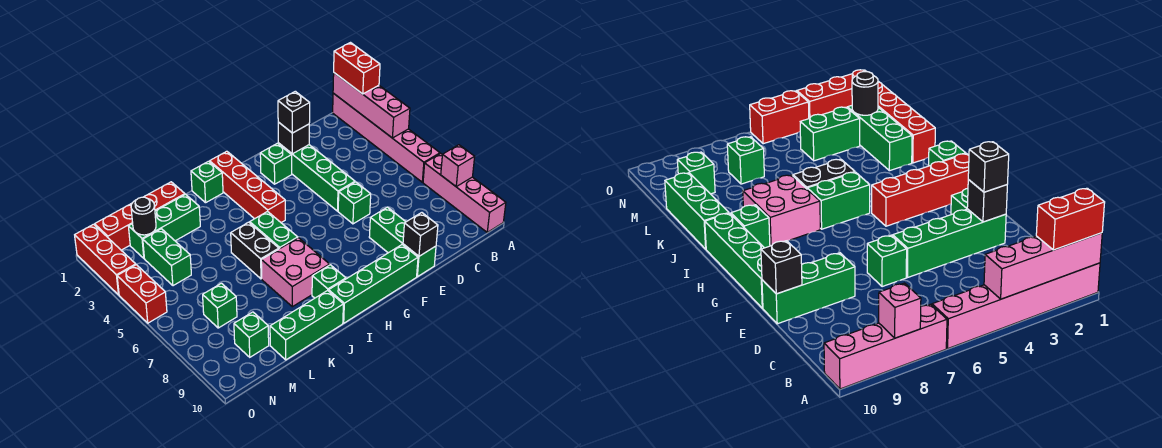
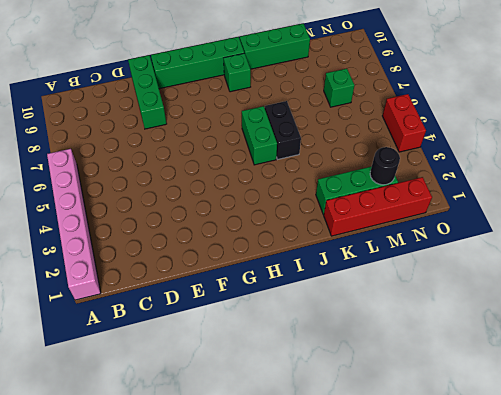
none -> pink 1x4 brick [423,154,506,232]
none -> green 1x4 brick [278,143,355,211]
none -> green 1x1 brick [338,182,371,224]

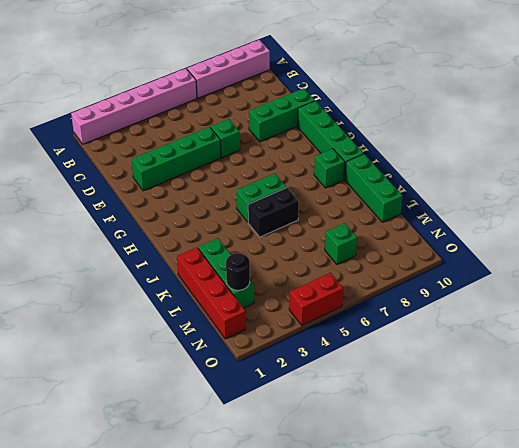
none -> green 1x1 brick [260,143,292,184]
none -> red 1x4 brick [210,151,285,223]
none -> green 1x1 brick [191,161,223,203]

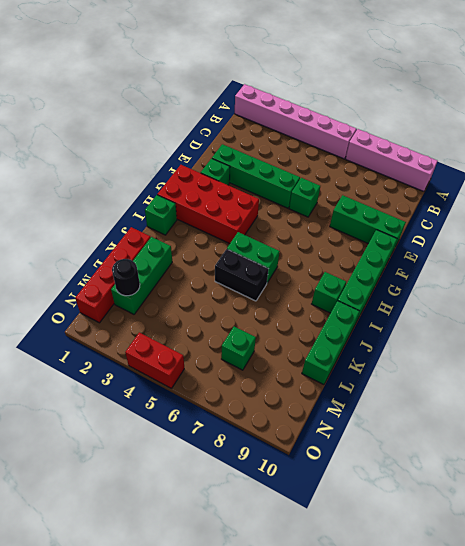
red 2x4 brick [157,165,259,244] -> red 1x4 brick [210,151,285,223]
none -> pink 2x2 brick [261,238,330,307]
none -> green 1x2 brick [143,229,191,286]
none -> green 1x1 brick [234,312,269,357]

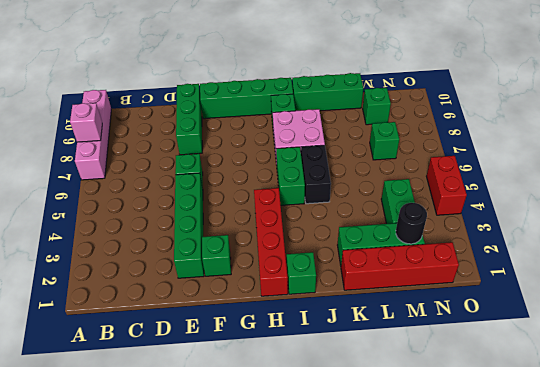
none -> pink 1x6 brick [333,93,440,182]
none -> red 1x3 brick [75,224,136,295]
none -> pink 1x4 brick [333,73,410,138]

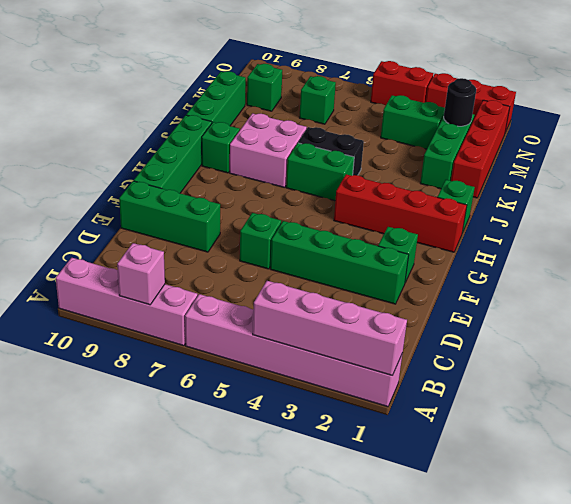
none -> black 1x1 brick [278,122,309,154]
none -> black 1x1 brick [403,213,438,256]
none -> red 1x2 brick [334,43,380,94]

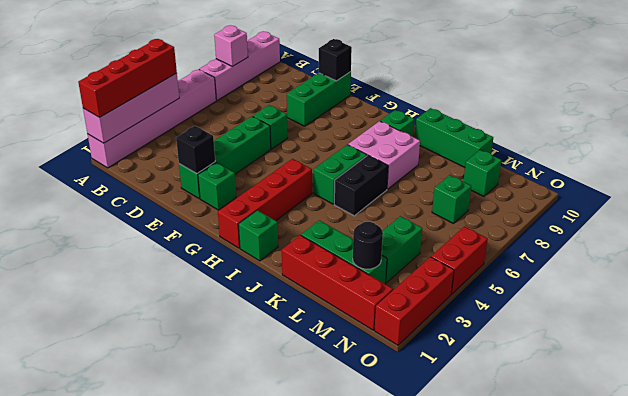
red 1x4 brick [78,39,177,118] -> red 1x2 brick [334,43,380,94]
none -> green 1x4 brick [329,245,418,323]
none -> black 1x1 brick [278,91,310,133]

